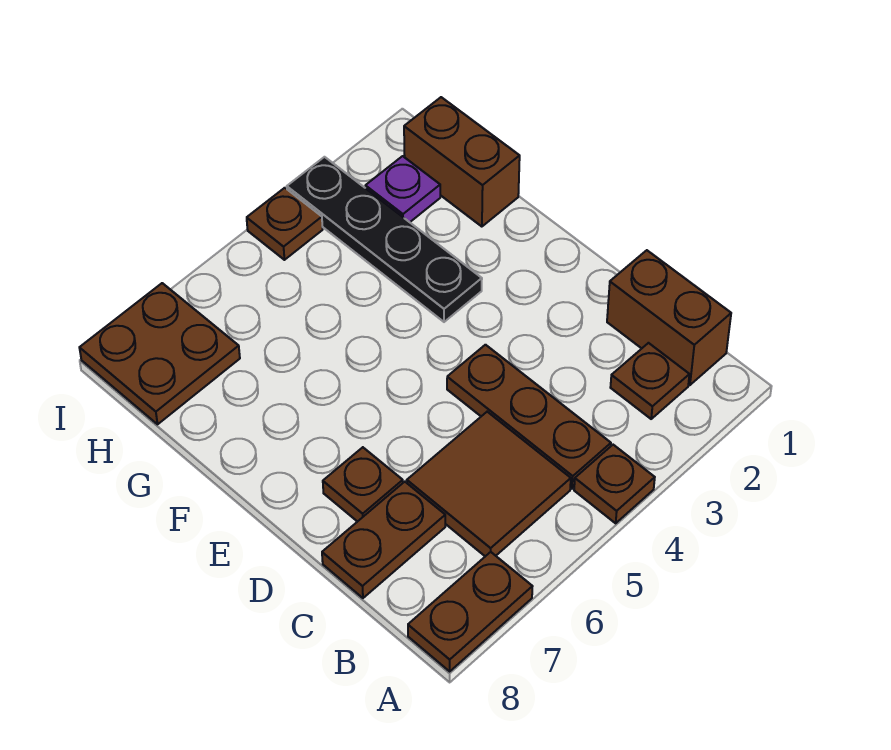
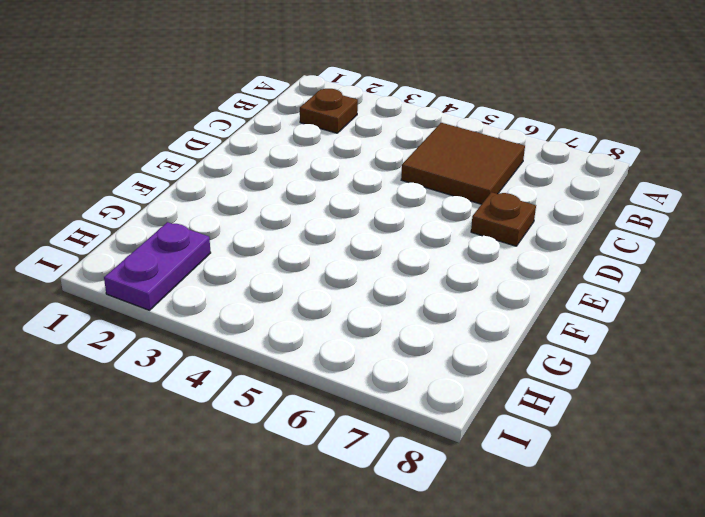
purple 1x2 plate [104,222,211,310] -> purple 1x1 plate [365,156,440,222]
none -> brown 1x1 plate [574,445,655,523]
none -> brown 1x2 plate [408,552,533,671]
none -> brown 1x2 brick [607,250,731,385]

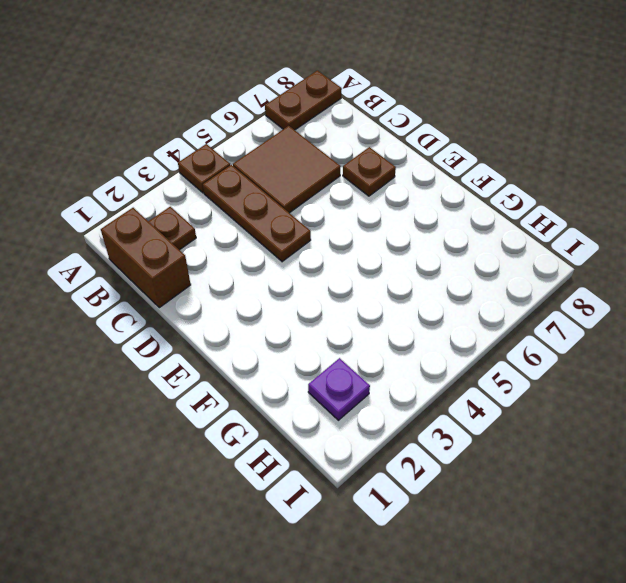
none -> brown 1x2 plate [322,482,445,598]
none -> black 1x4 plate [287,157,482,322]
none -> brown 1x2 brick [404,97,520,227]

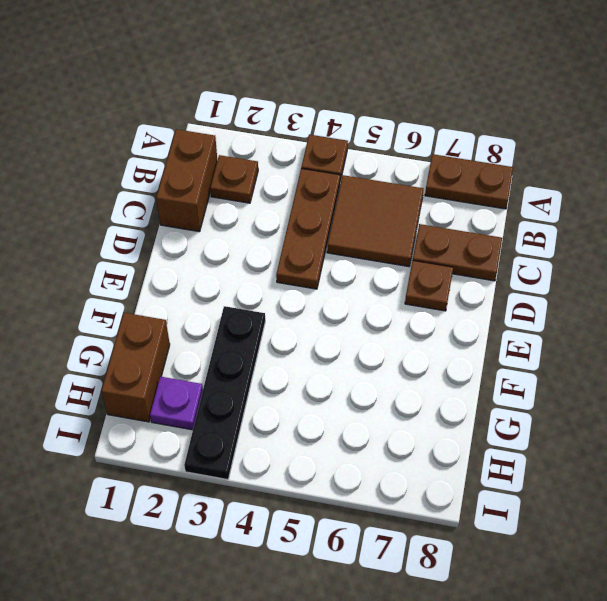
none -> brown 2x2 plate [79,283,240,424]
none -> brown 1x1 plate [247,188,323,260]

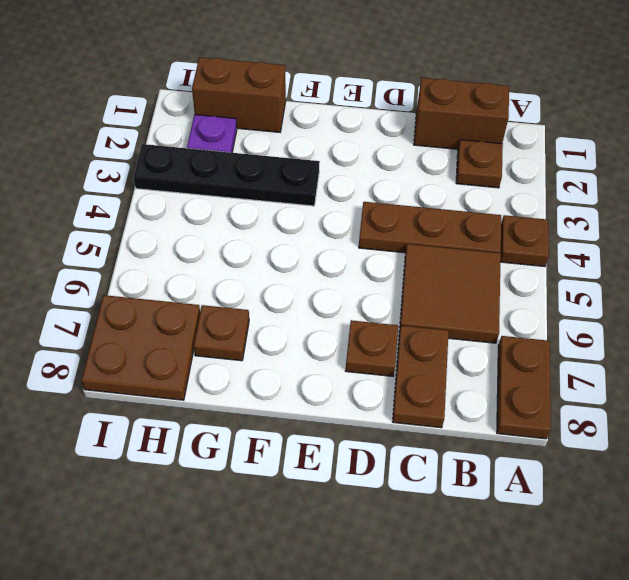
brown 1x1 plate [194,305,249,361] -> brown 1x1 plate moved to [247,188,323,260]

